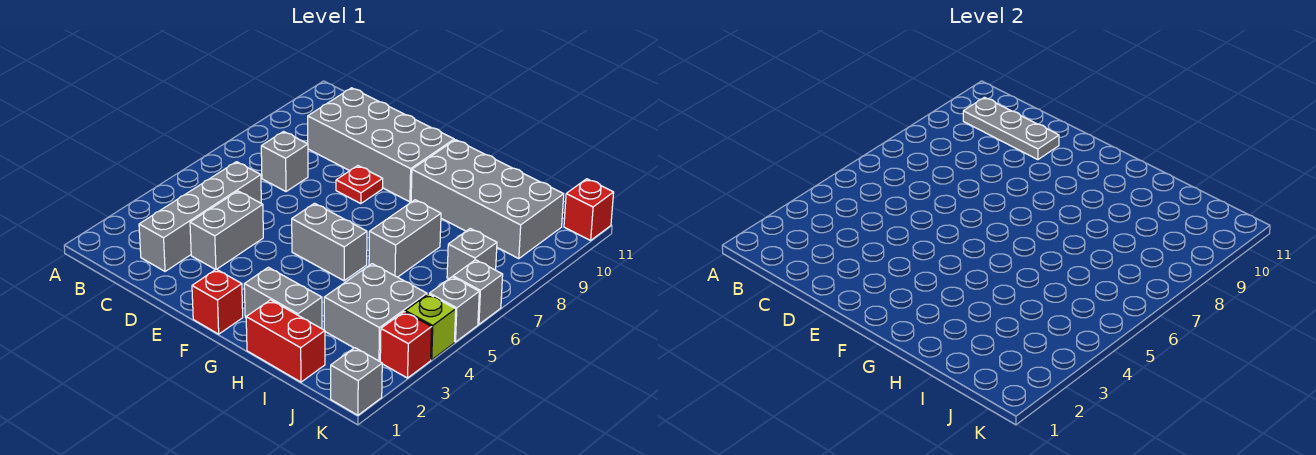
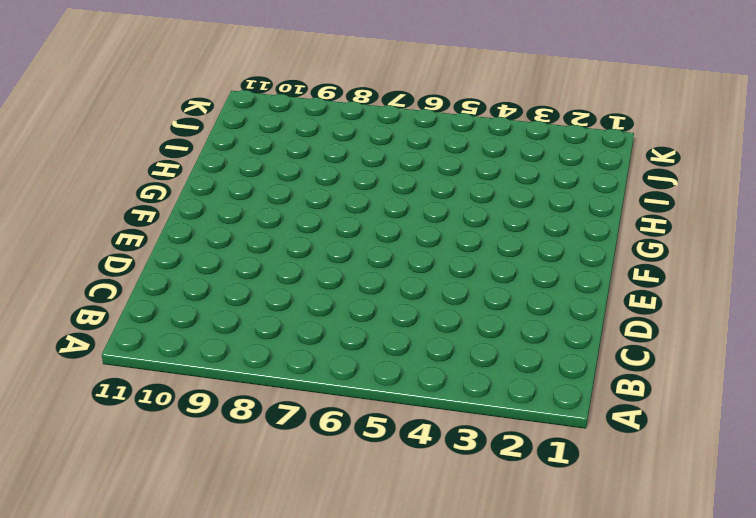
none -> grey 1x4 brick [139,162,261,271]
none -> grey 1x1 brick [261,132,308,191]
none -> grey 2x4 brick [308,88,454,202]

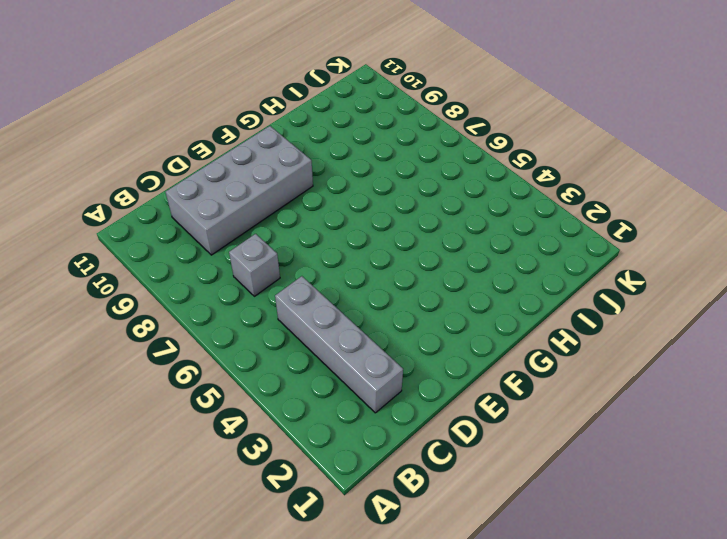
none -> grey 1x2 brick [190,191,263,270]
none -> red 1x1 plate [336,166,383,204]
none -> red 1x1 brick [192,269,243,334]

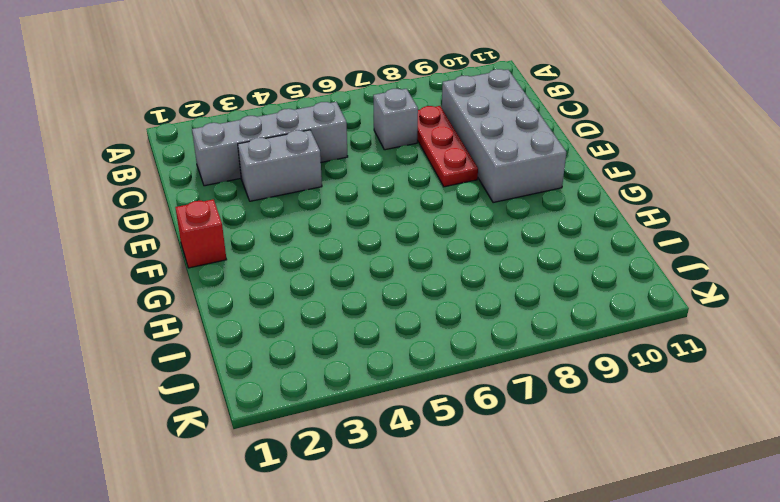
red 1x3 plate [417,106,478,187] -> red 1x1 plate [336,166,383,204]
none -> grey 1x2 brick [292,203,367,281]
none -> grey 1x2 brick [244,267,322,329]
none -> grey 2x4 brick [411,140,564,259]

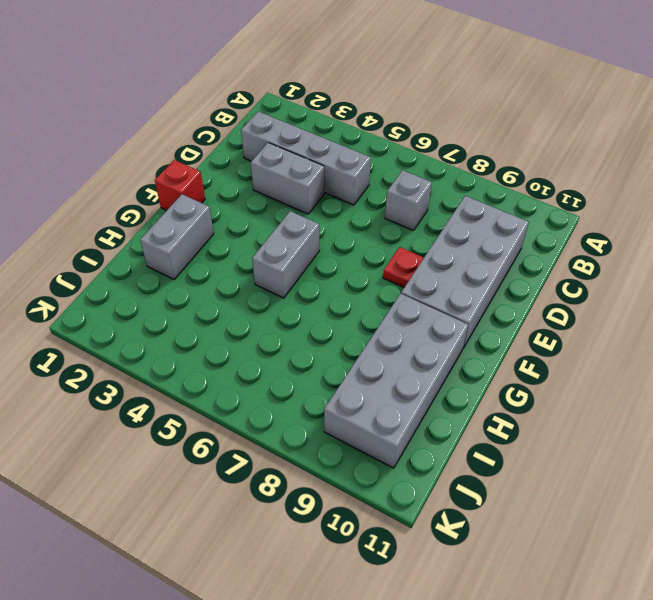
none -> red 1x2 brick [246,300,325,382]
none -> grey 1x2 brick [369,200,441,277]
none -> grey 2x2 brick [324,264,427,361]

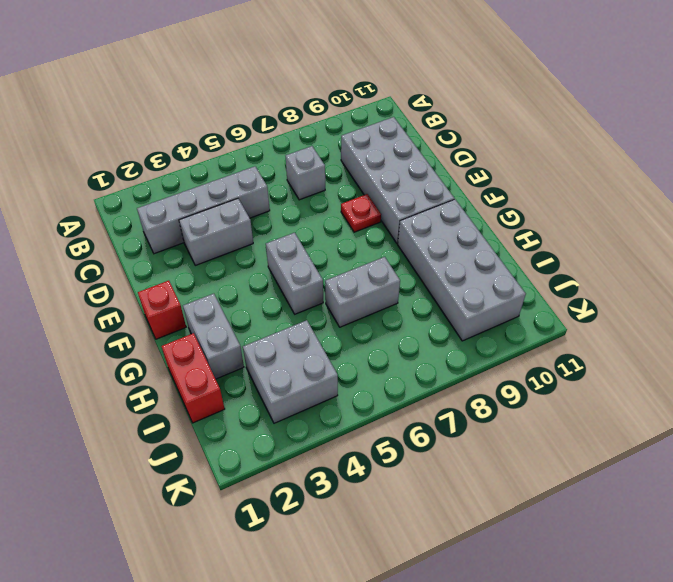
none -> grey 1x1 brick [447,229,497,279]
none -> grey 1x1 brick [331,348,382,415]
none -> red 1x1 brick [380,312,432,378]

